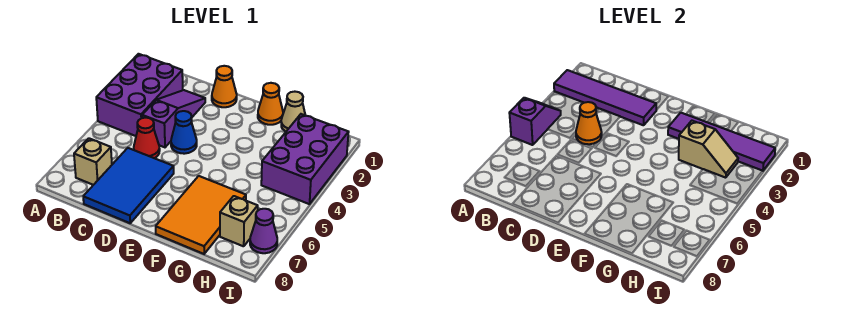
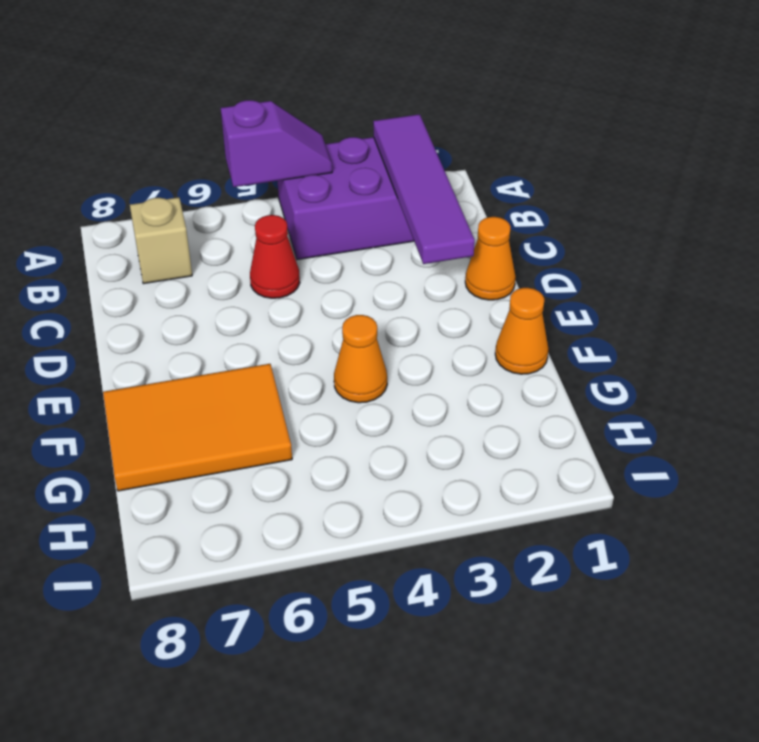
orange 1x1 cone [334,315,387,403] -> orange 1x1 cone moved to [576,102,602,144]
none -> purple 1x3 slope [142,90,205,147]
none -> blue 2x3 tile [83,148,174,223]
none -> blue 1x1 cone [171,111,197,154]

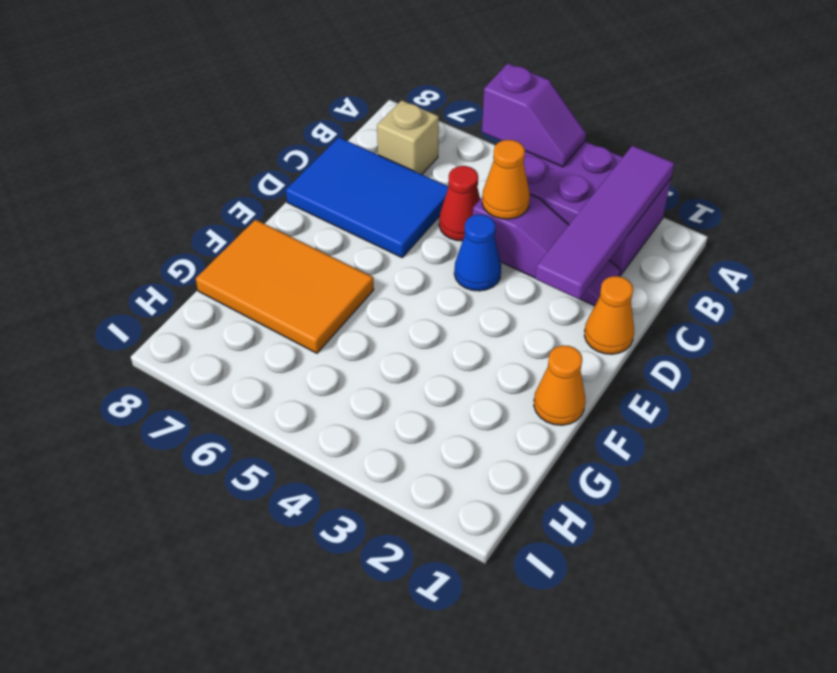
none -> tan 1x1 cone [281,92,305,131]
none -> purple 2x3 brick [261,114,349,204]
none -> tan 1x1 brick [220,196,258,246]

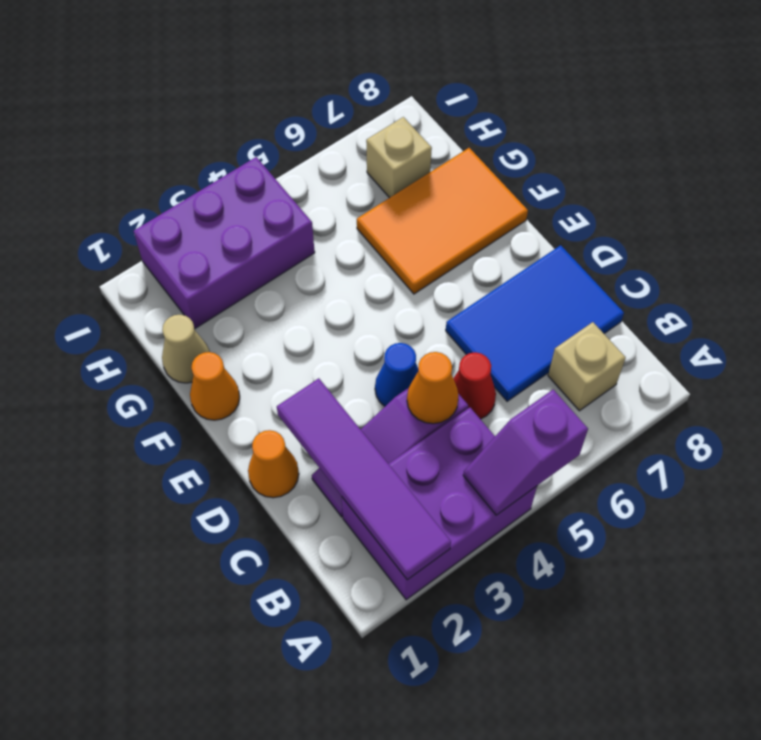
none -> purple 1x1 cone [250,209,277,253]
none -> purple 1x4 tile [668,113,775,171]
none -> tan 1x2 slope [679,121,738,178]

